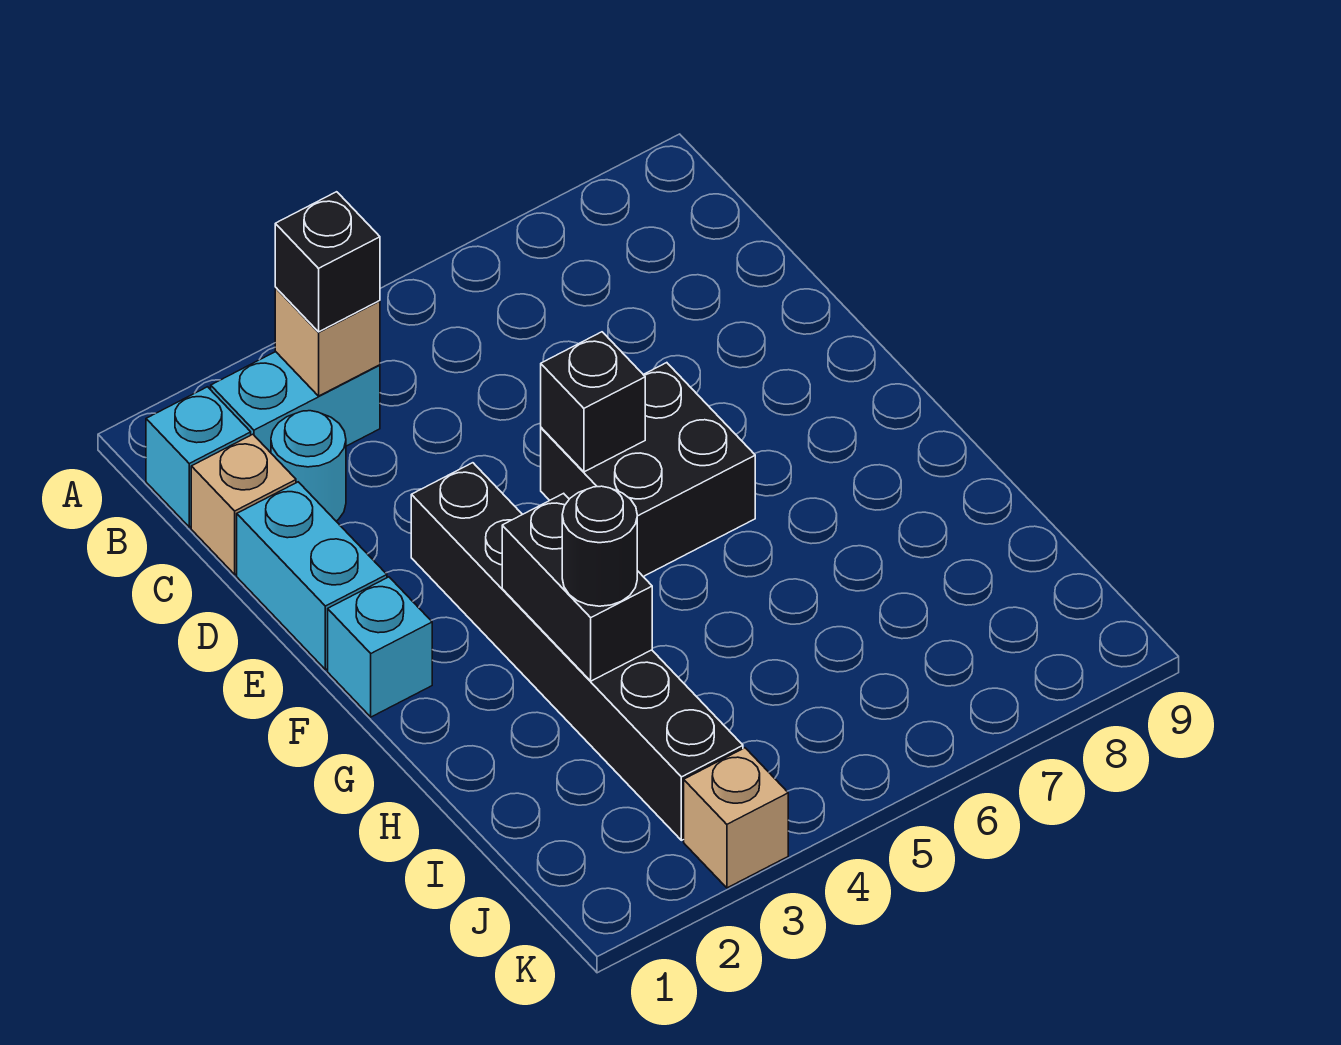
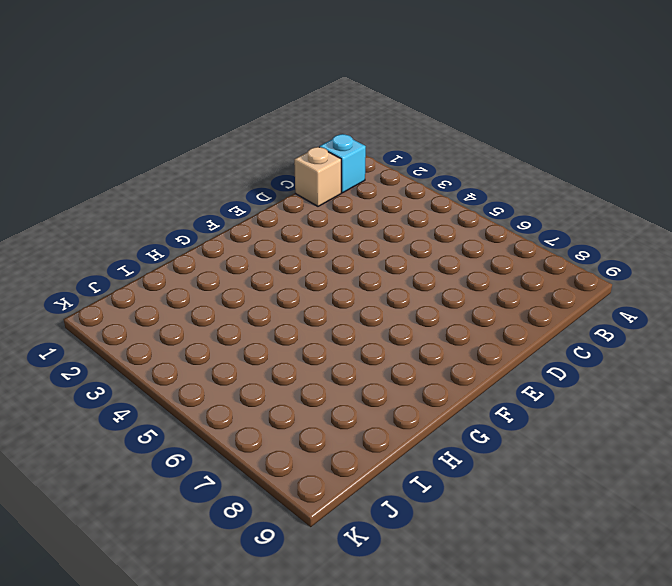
none -> cyan 1x2 brick [211,352,380,453]
none -> cyan 1x1 round brick [271,411,346,521]
none -> cyan 1x2 brick [237,482,387,670]

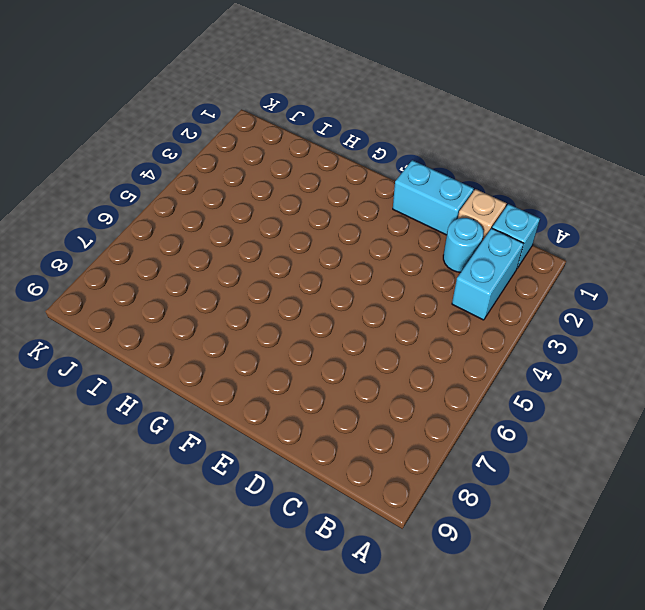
none -> black 1x6 brick [411,463,743,840]
none -> black 2x2 brick [541,363,755,577]
none -> cyan 1x1 brick [328,577,432,717]

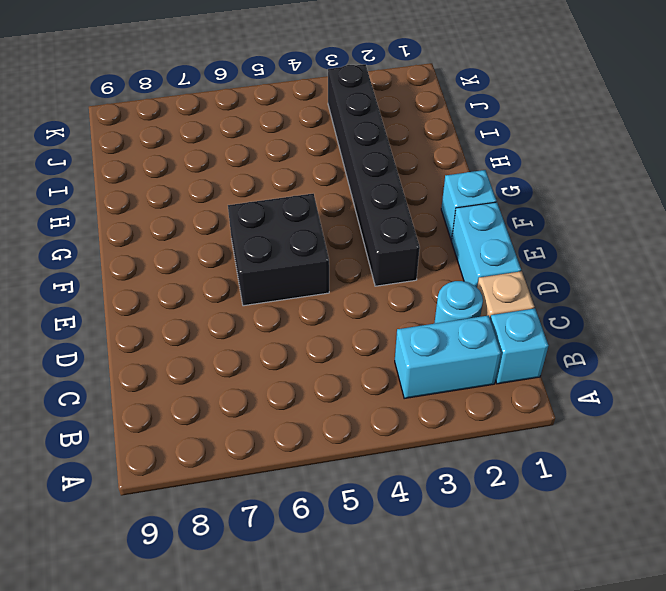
none -> tan 1x1 brick [684,748,788,888]
none -> tan 1x1 brick [275,288,380,396]
none -> black 1x1 brick [541,332,645,472]

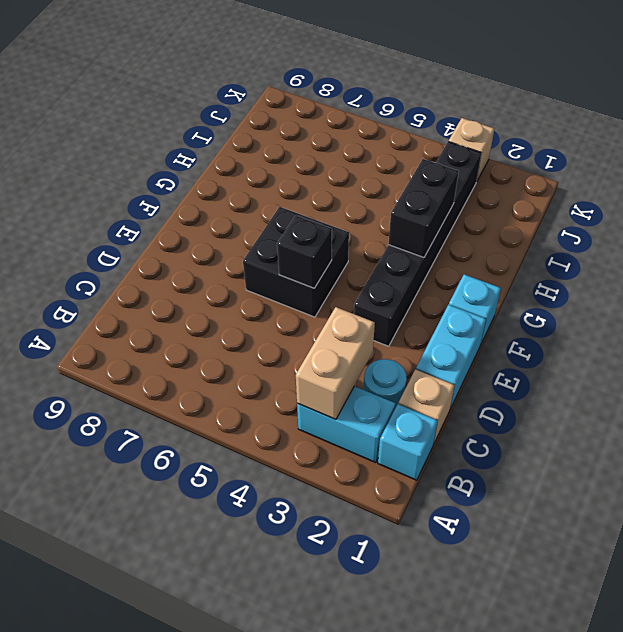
tan 1x2 brick [296,307,375,420] -> tan 1x1 brick [275,288,380,396]
none -> black 1x1 brick [275,192,380,332]
none -> black 1x1 round brick [562,486,637,606]

